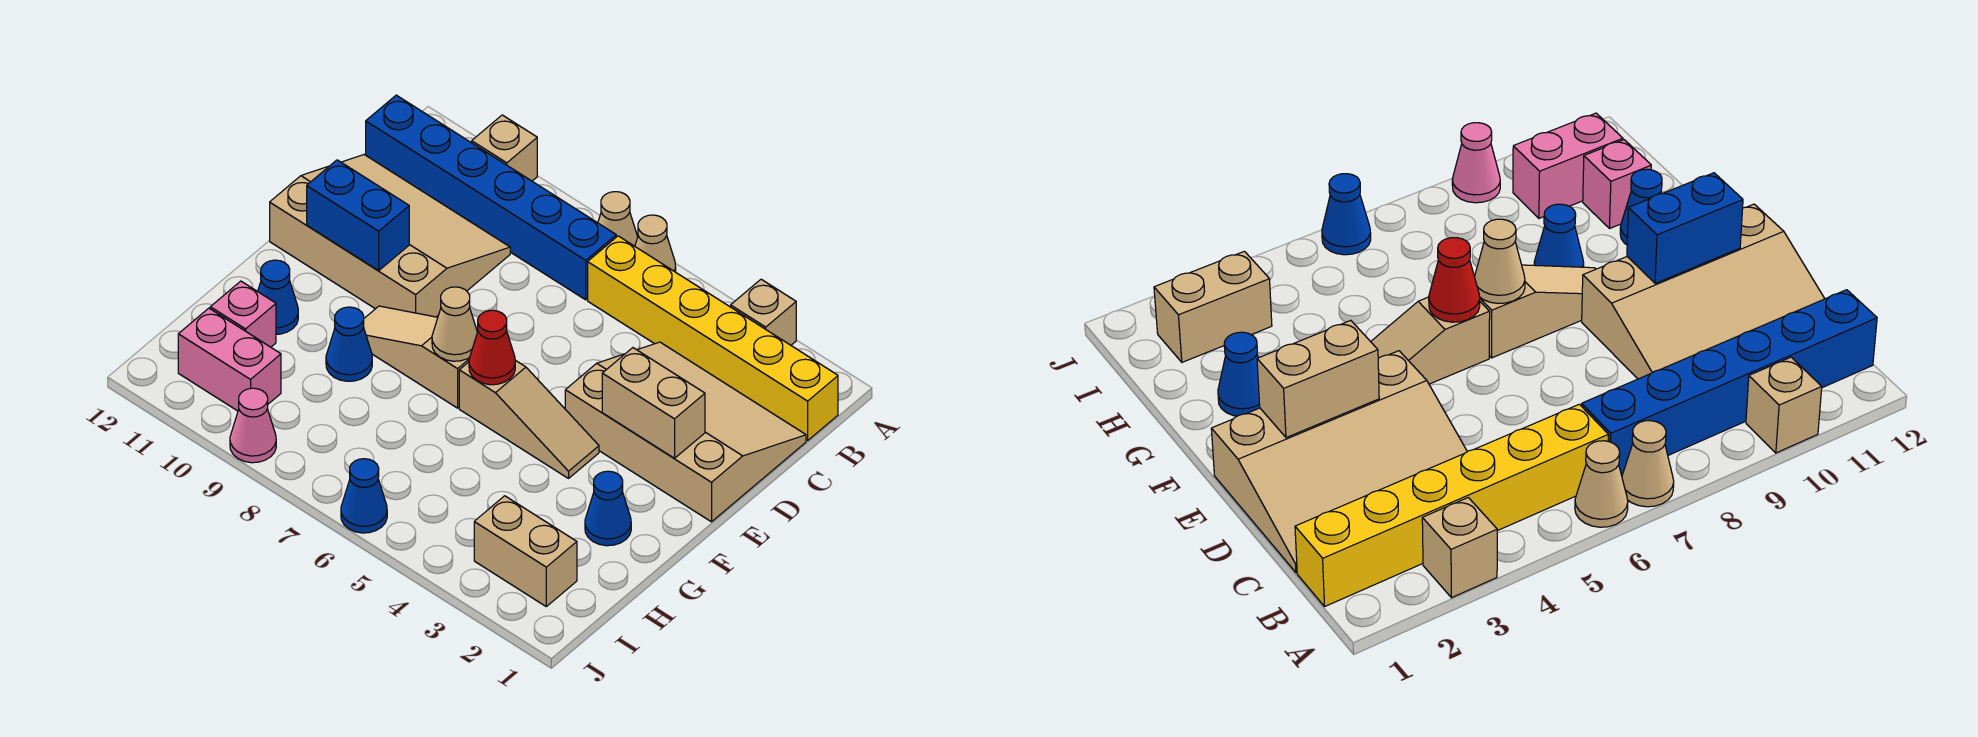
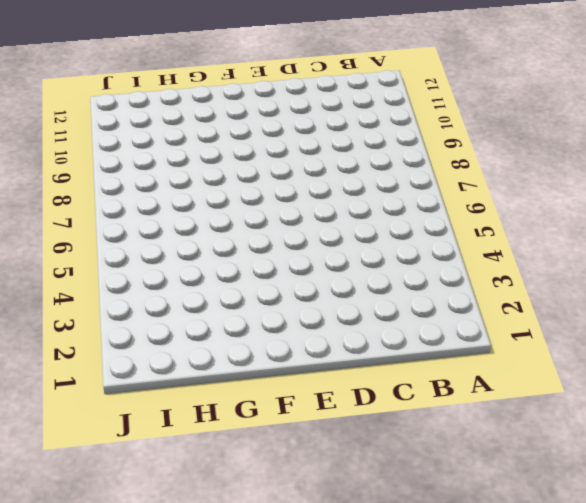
none -> tan 1x1 brick [731,279,796,345]
none -> tan 1x1 cone [635,215,676,272]
none -> tan 1x1 cone [598,192,638,246]

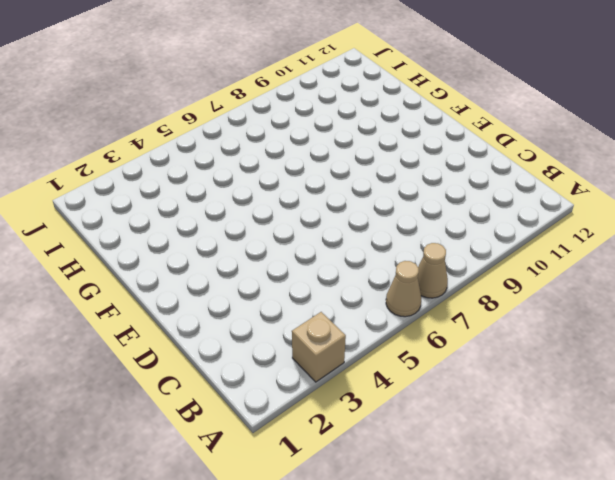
none -> tan 1x1 brick [472,115,537,181]
none -> yellow 1x6 brick [588,236,838,440]
none -> blue 1x6 brick [366,95,616,300]

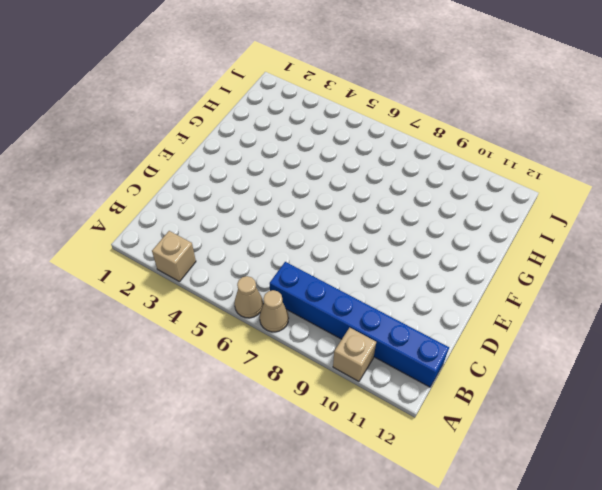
none -> yellow 1x6 brick [588,236,838,440]
none -> tan 3x4 slope [565,342,806,522]
none -> tan 3x4 slope [270,155,510,317]

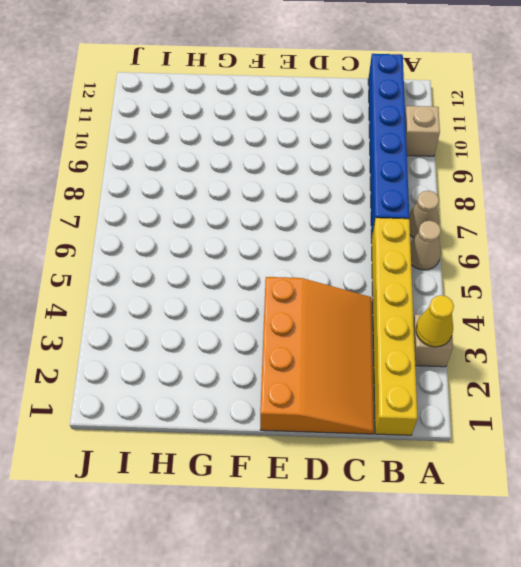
yellow 1x1 cone [416,295,454,347] -> none
orange 3x4 slope [260,277,374,434] -> tan 3x4 slope [565,342,806,522]
none -> tan 3x4 slope [270,155,510,317]
none -> tan 1x3 slope [459,360,599,478]
none -> tan 1x3 slope [364,306,469,408]

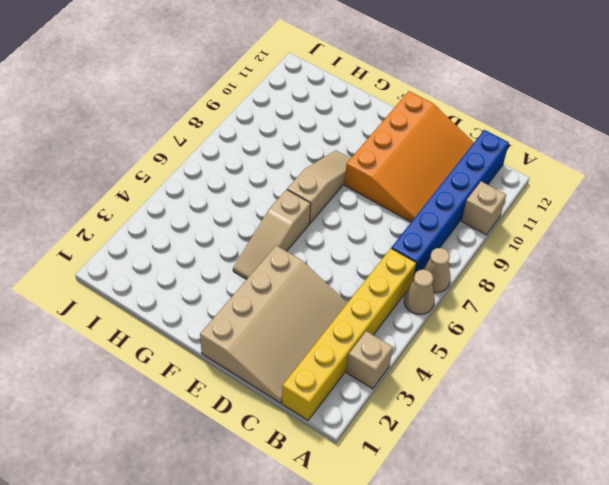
orange 3x4 slope [345,91,474,222] -> tan 3x4 slope [270,155,510,317]
none -> blue 1x1 cone [585,471,631,546]
none -> blue 1x1 cone [326,307,372,381]
none -> blue 1x1 cone [258,260,298,334]

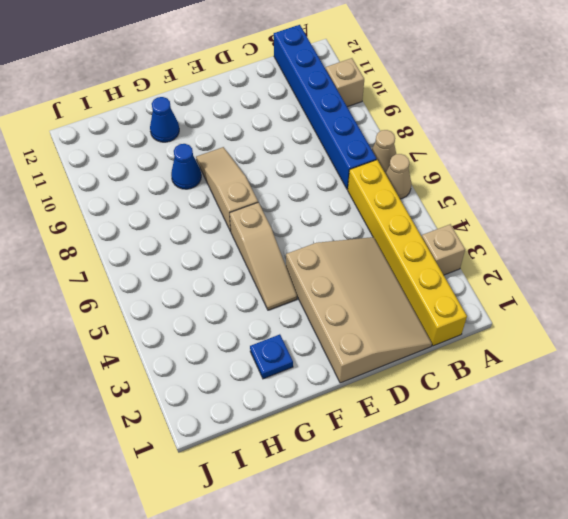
blue 1x1 plate [250,334,293,379] -> blue 1x1 cone [585,471,631,546]
none -> tan 3x4 slope [270,155,510,317]
none -> pink 1x1 brick [210,281,276,347]
none -> tan 1x2 brick [474,496,577,606]

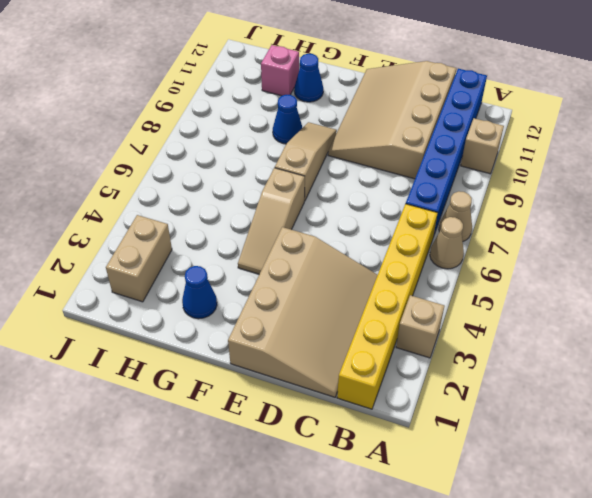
tan 3x4 slope [328,61,456,179] -> tan 3x4 slope turned to [270,155,510,317]
none -> pink 1x2 brick [178,308,281,411]
none -> blue 1x1 cone [341,459,387,533]
none -> pink 1x1 cone [230,388,276,463]

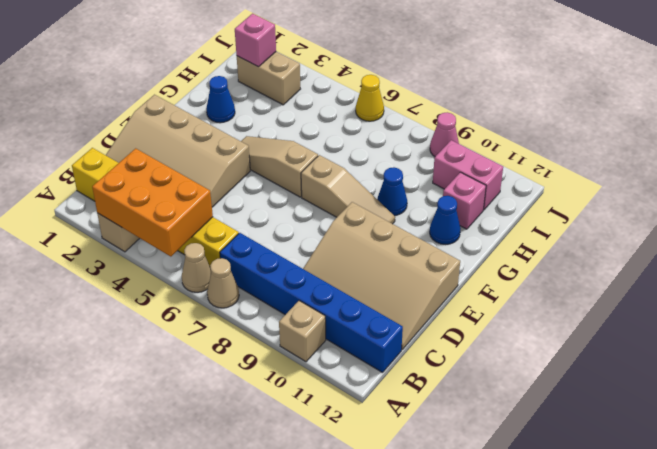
orange 2x3 brick [92,148,213,257] -> none
pink 1x1 brick [235,14,276,67] -> none
yellow 1x1 cone [356,75,384,121] -> blue 1x1 cone [341,459,387,533]
none -> tan 1x2 brick [602,348,705,458]
none -> blue 1x2 brick [307,160,409,271]
none -> red 1x1 cone [469,310,515,385]

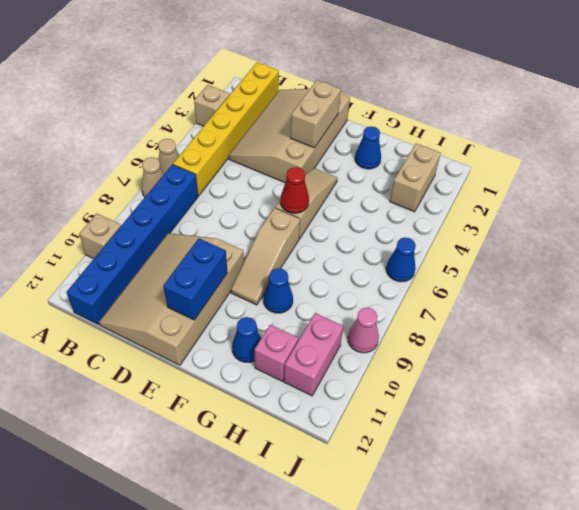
none -> tan 1x1 cone [432,287,477,361]

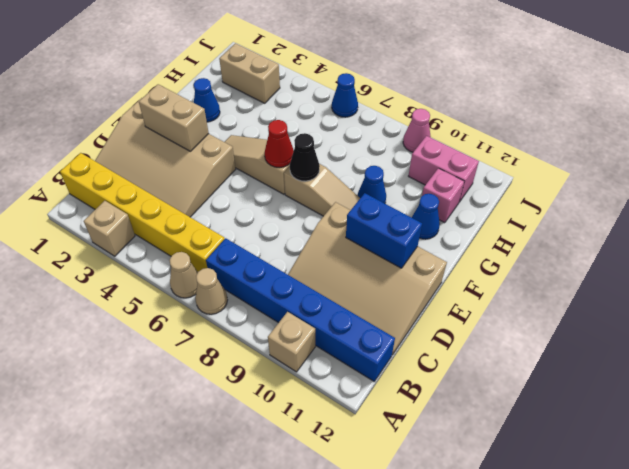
black 1x1 cone [290,133,320,181] -> tan 1x1 cone [432,287,477,361]

